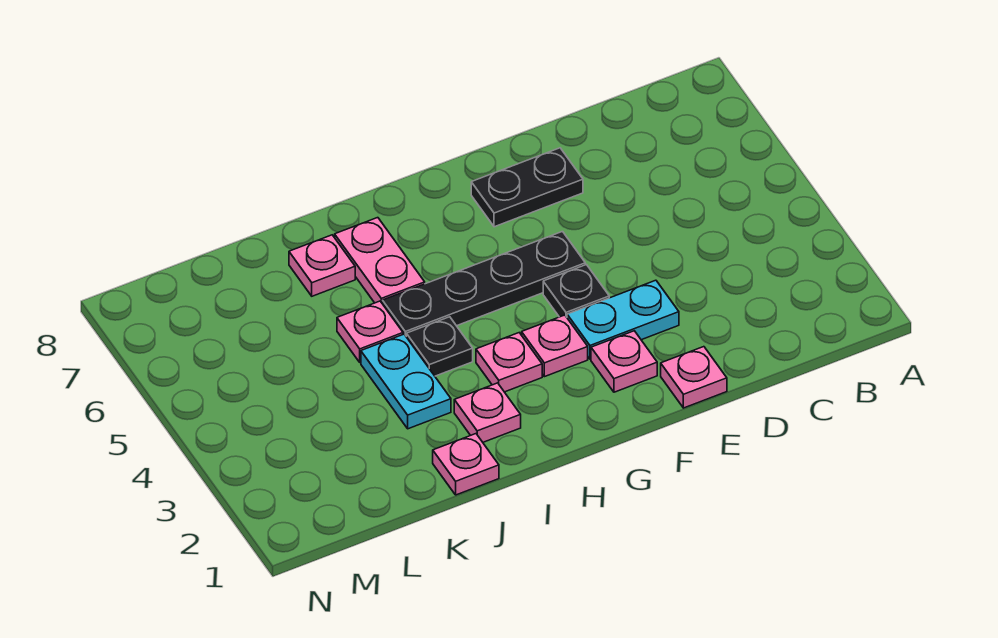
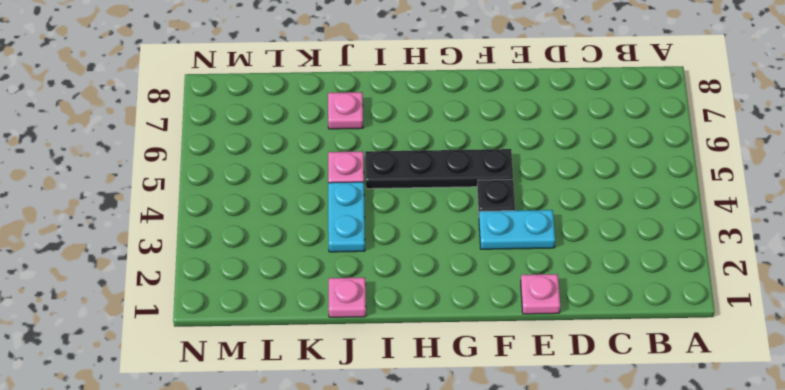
none -> black 1x2 plate [471,148,583,227]
none -> pink 1x1 plate [591,331,657,392]
none -> pink 1x1 plate [522,315,588,377]

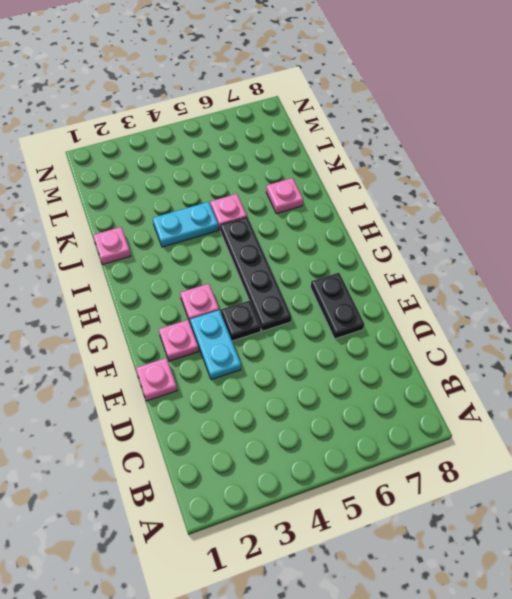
none -> pink 1x1 plate [476,333,542,392]
none -> pink 1x1 plate [454,383,521,442]
none -> black 1x1 plate [406,317,473,376]

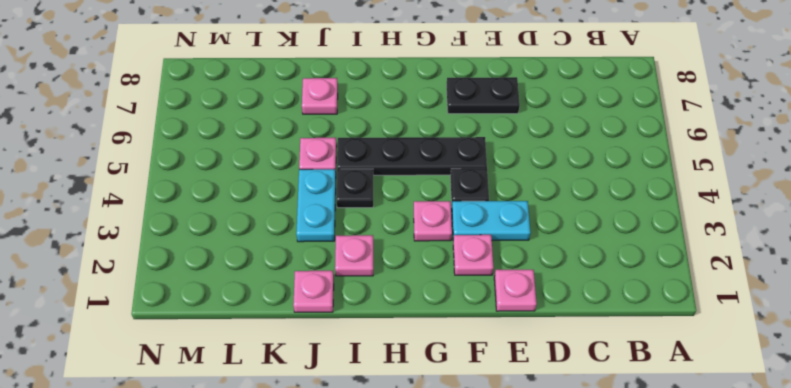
none -> pink 1x1 plate [476,333,542,392]
none -> pink 1x2 plate [335,218,425,303]

